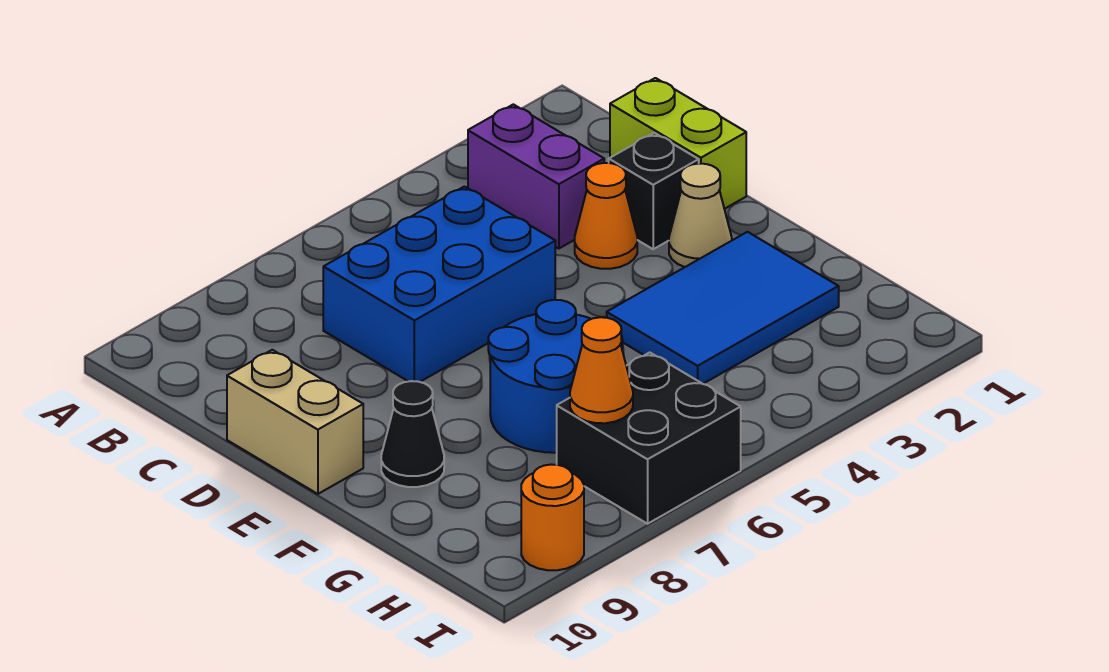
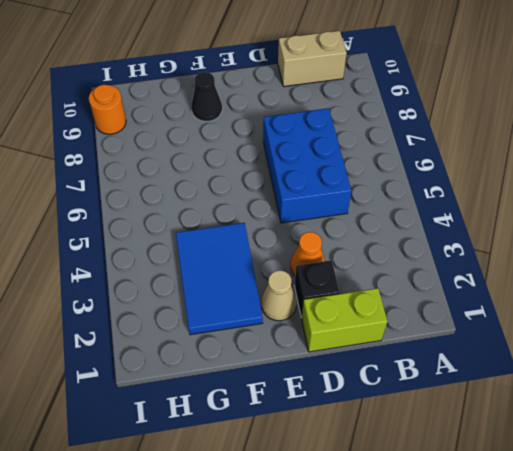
tan 1x2 brick [278,31,347,87] -> tan 1x2 brick moved to [227,350,363,494]
none -> purple 1x2 brick [468,104,604,249]
none -> blue 2x2 round brick [488,300,623,453]
none -> black 2x2 brick [557,352,741,524]

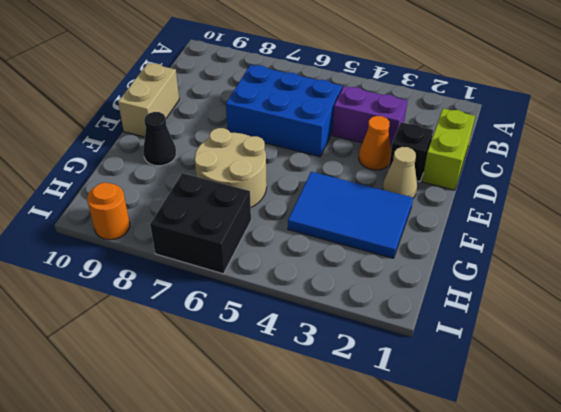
purple 1x2 brick [332,86,407,148] -> purple 1x2 brick turned to [468,104,604,249]
tan 2x2 round brick [195,128,267,207] -> blue 2x2 round brick [488,300,623,453]
none -> orange 1x1 cone [570,317,633,423]

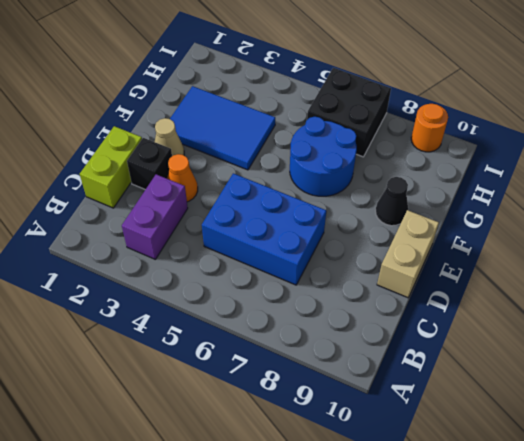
none -> orange 1x1 cone [570,317,633,423]

